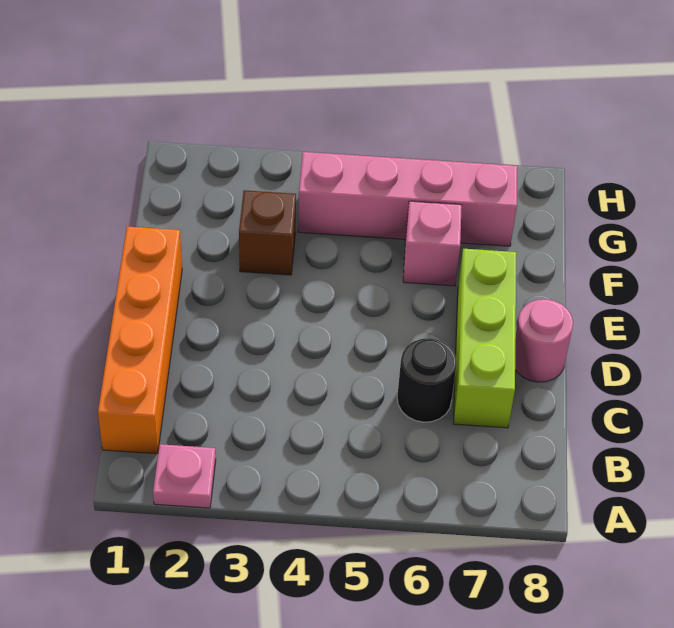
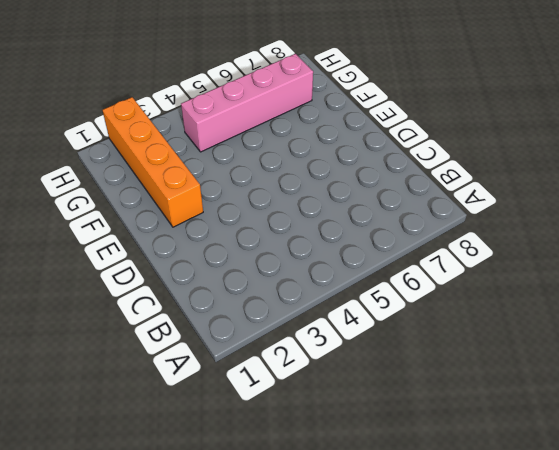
orange 1x4 brick [102,97,203,227] -> orange 1x4 brick moved to [98,226,182,454]
none -> pink 1x1 plate [153,444,216,508]
none -> black 1x1 round brick [397,338,457,422]

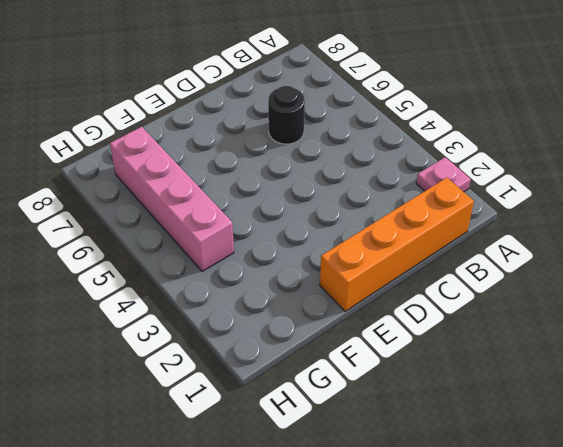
none -> lime 1x3 brick [453,249,516,428]
none -> pink 1x1 round brick [515,299,573,382]

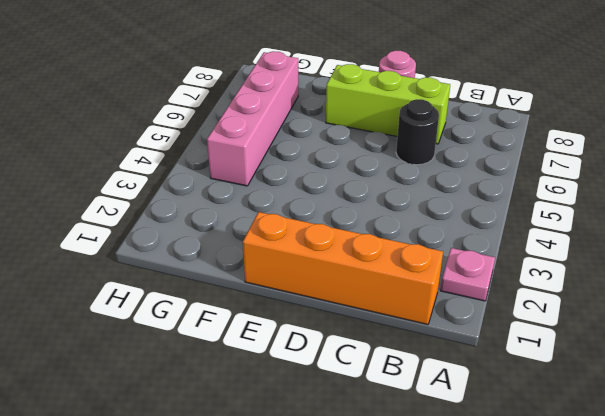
none -> brown 1x1 brick [239,190,296,275]
none -> pink 1x1 brick [403,201,462,286]

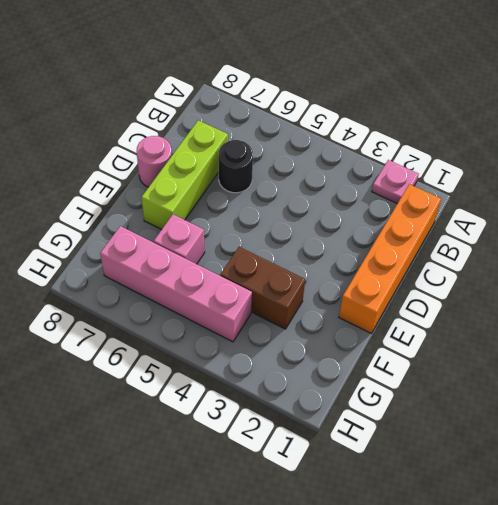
brown 1x2 brick [220,247,305,329] -> brown 1x1 brick [239,190,296,275]

